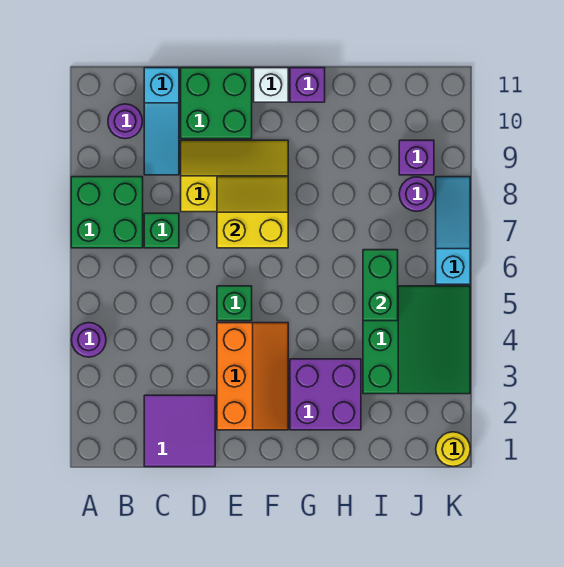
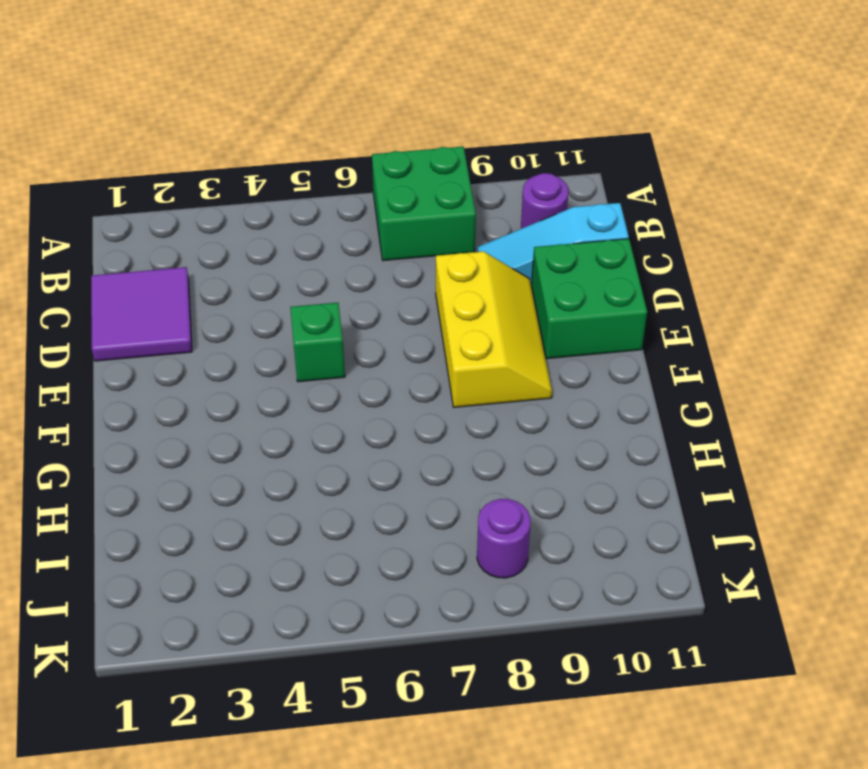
none -> purple 1x1 round brick [71,323,106,357]
none -> green 1x1 brick [144,213,179,248]
none -> orange 2x3 slope [217,323,288,430]

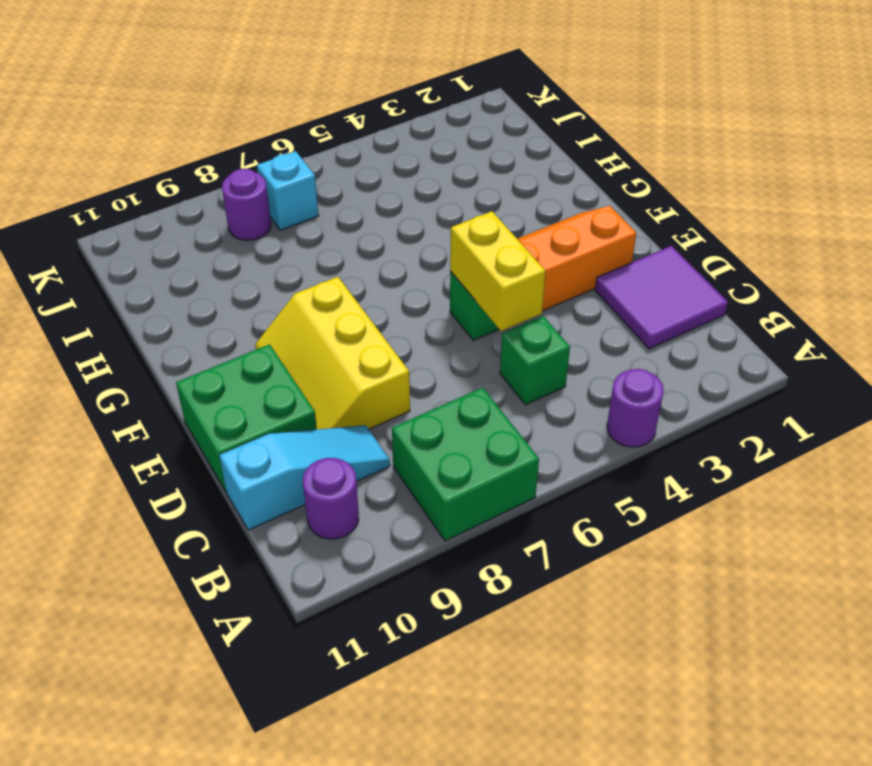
green 1x1 brick [500,316,570,405] -> green 1x1 brick moved to [144,213,179,248]
yellow 1x2 brick [450,211,546,331] -> none
cyan 1x1 brick [257,151,319,230] -> none
none -> white 1x1 brick [254,68,288,102]
none -> purple 2x2 brick [290,359,361,430]
none -> purple 1x1 brick [290,68,325,102]

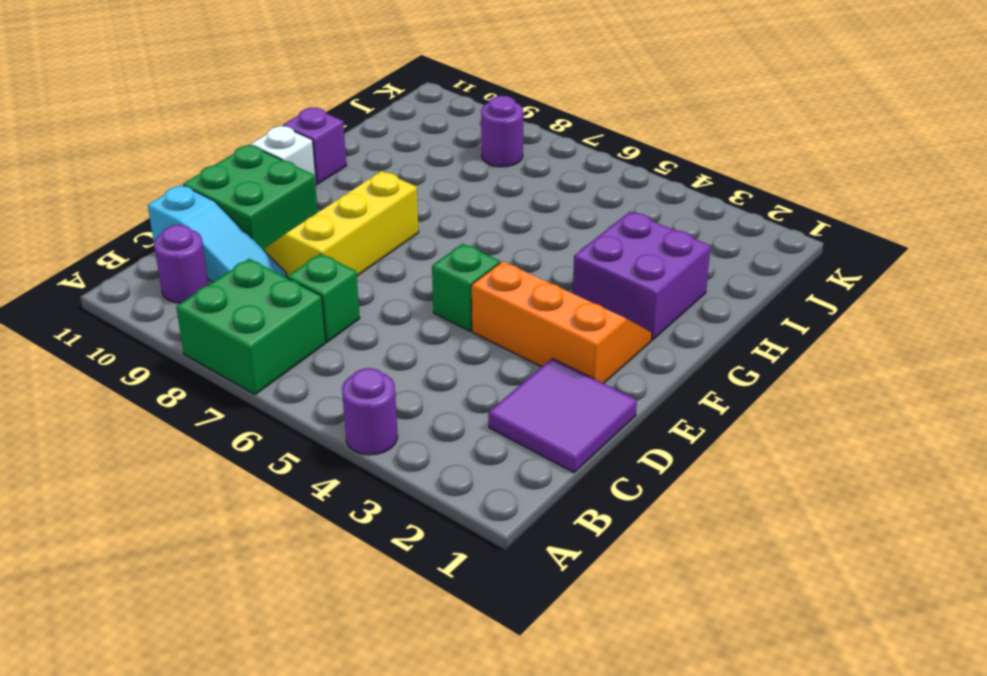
none -> green 3x3 slope [363,286,470,394]
none -> purple 1x1 brick [399,140,434,175]
none -> yellow 1x1 round brick [436,432,470,466]

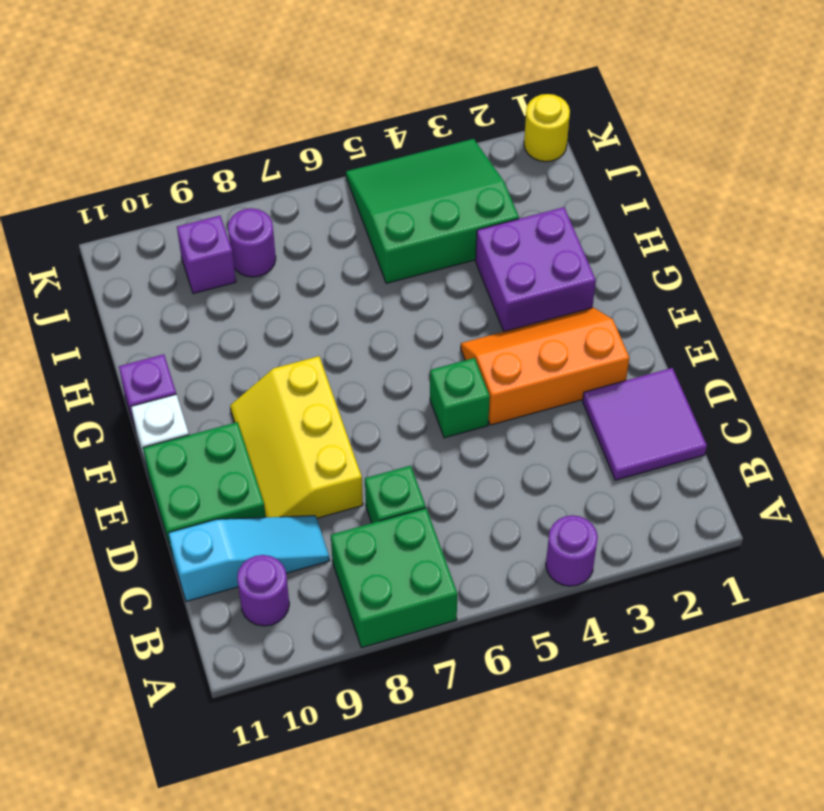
none -> cyan 1x3 slope [436,177,470,284]
none -> yellow 2x2 slope [217,177,288,248]
none -> green 1x2 brick [363,250,398,321]

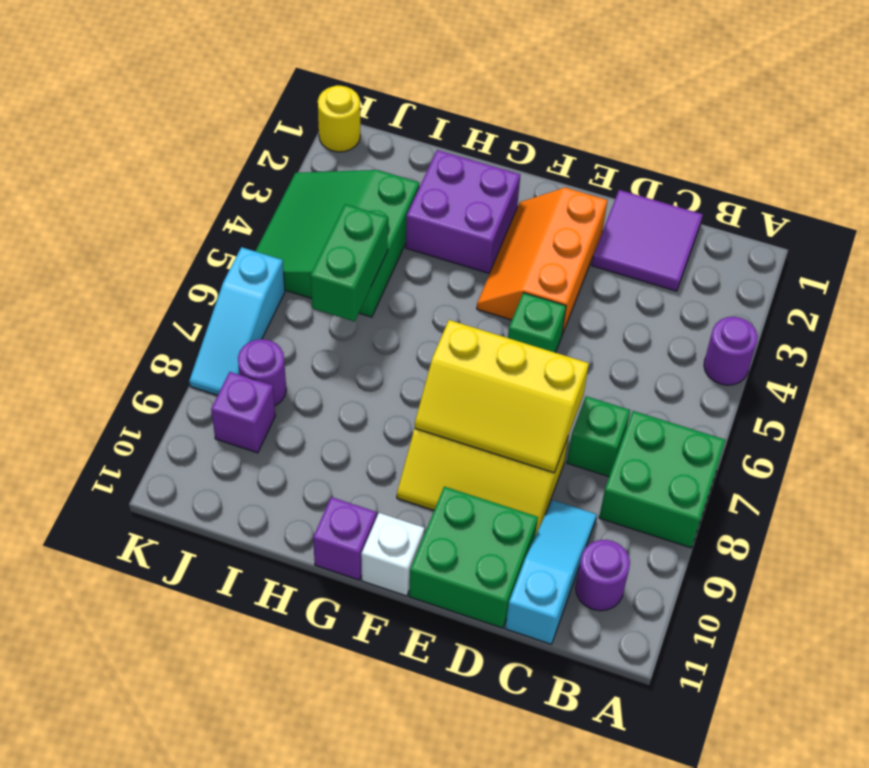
yellow 2x3 slope [415,320,589,473] -> yellow 2x2 slope [217,177,288,248]

